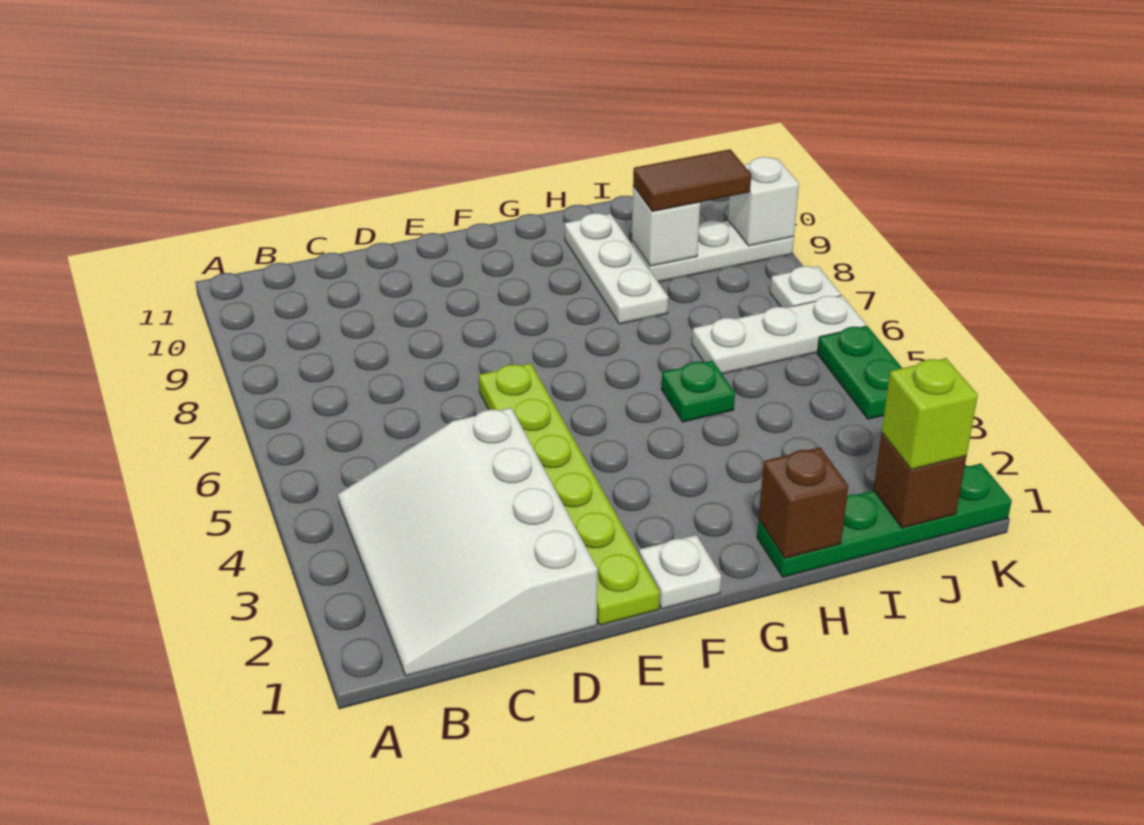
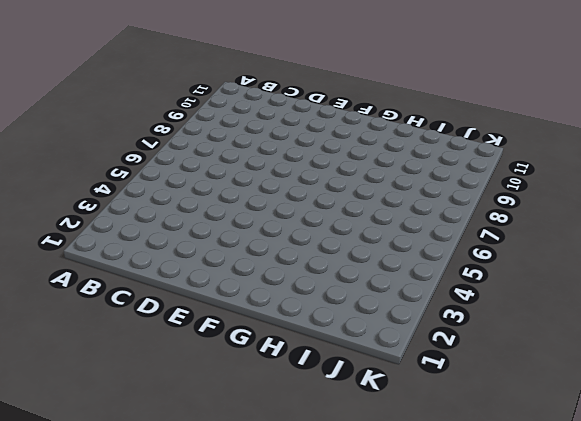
none -> white 3x4 slope [338,408,597,676]
none -> lime 1x6 plate [479,363,660,625]
none -> white 1x1 plate [639,535,721,609]

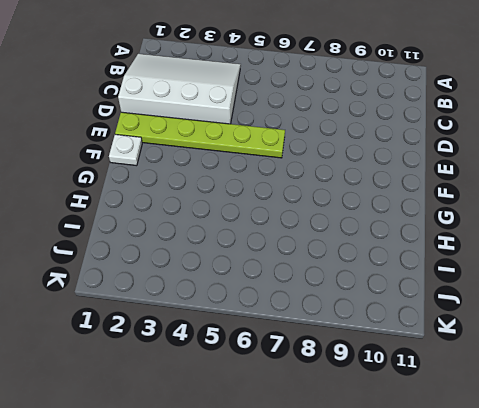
none -> green 1x4 plate [757,464,1012,577]
none -> green 1x1 plate [661,361,735,422]
none -> white 1x3 plate [565,213,668,324]

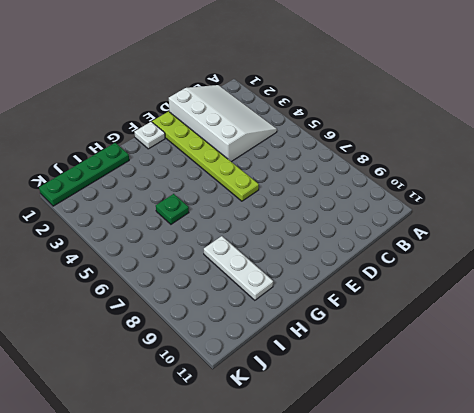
none -> white 1x3 plate [692,296,866,374]
none -> white 1x3 plate [632,221,794,282]
none -> green 1x2 plate [817,326,902,419]

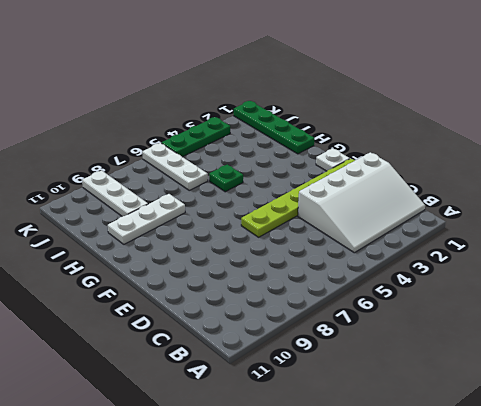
green 1x3 plate [162,117,230,157] -> green 1x2 plate [817,326,902,419]
none -> white 1x1 plate [770,266,841,308]
none -> brown 1x1 brick [759,447,848,558]
none -> white 1x1 brick [632,186,700,266]

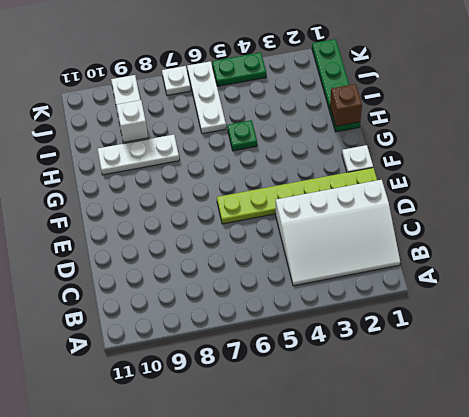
none -> brown 1x1 brick [873,433,967,528]
none -> white 1x1 brick [728,157,799,246]
none -> brown 1x2 tile [633,149,751,212]

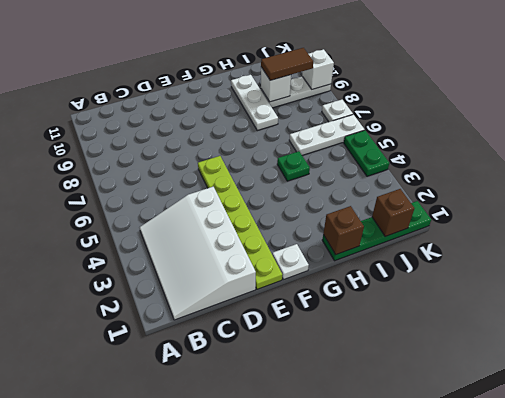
none -> lime 1x1 brick [882,358,978,470]

